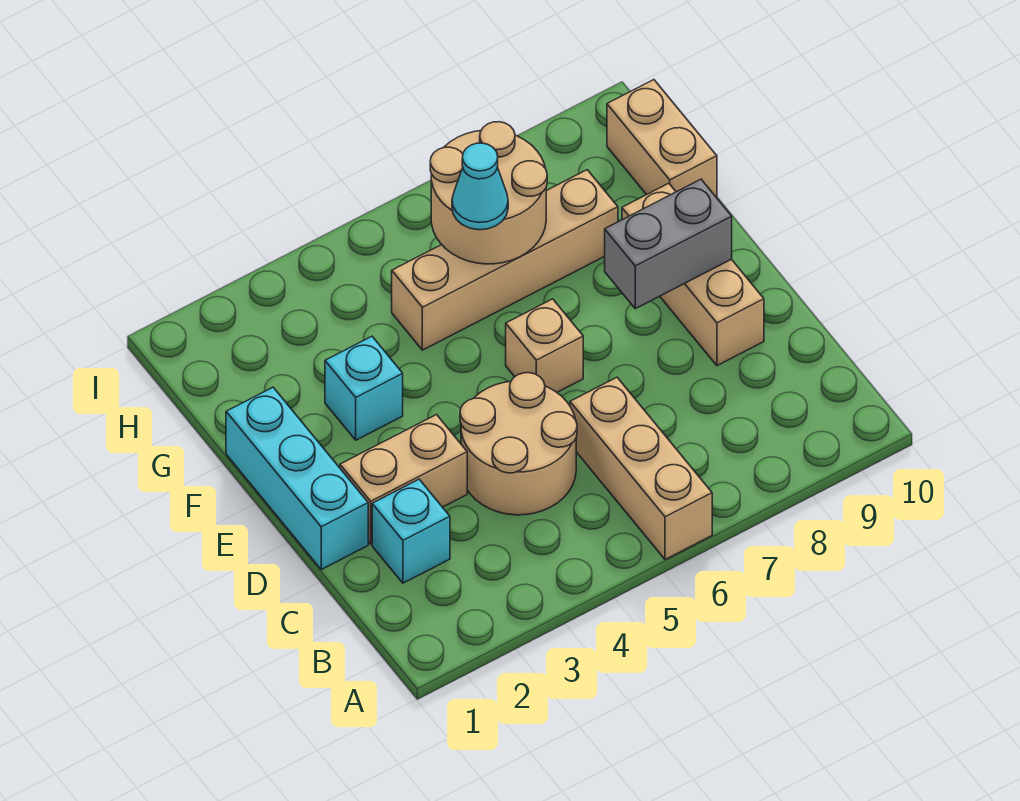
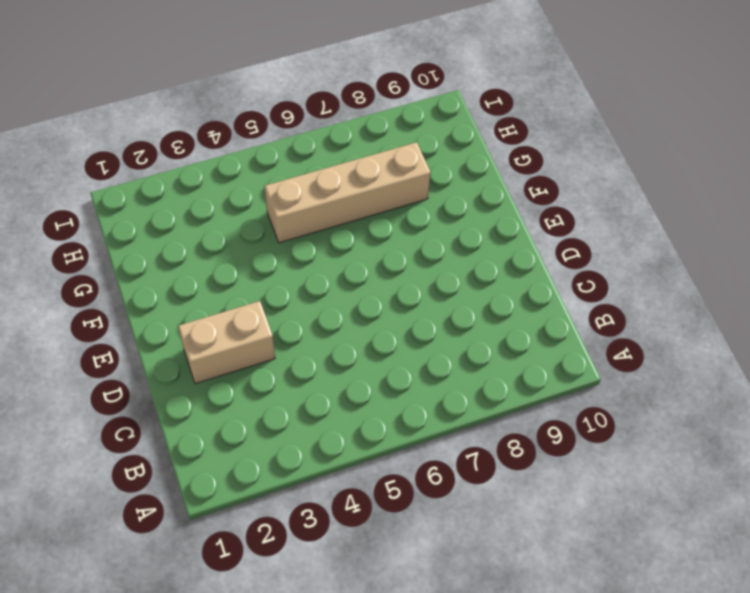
none -> tan 1x3 brick [570,377,712,560]
none -> cyan 1x1 brick [372,479,450,583]
none -> tan 2x2 round brick [460,373,577,515]

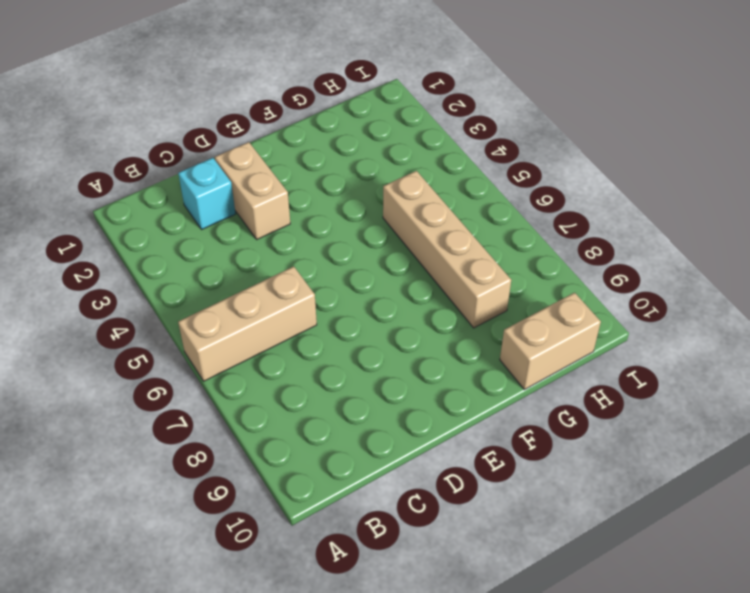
none -> tan 2x2 round brick [460,373,577,515]
none -> cyan 1x3 brick [226,387,368,569]
none -> tan 1x3 brick [622,183,764,366]

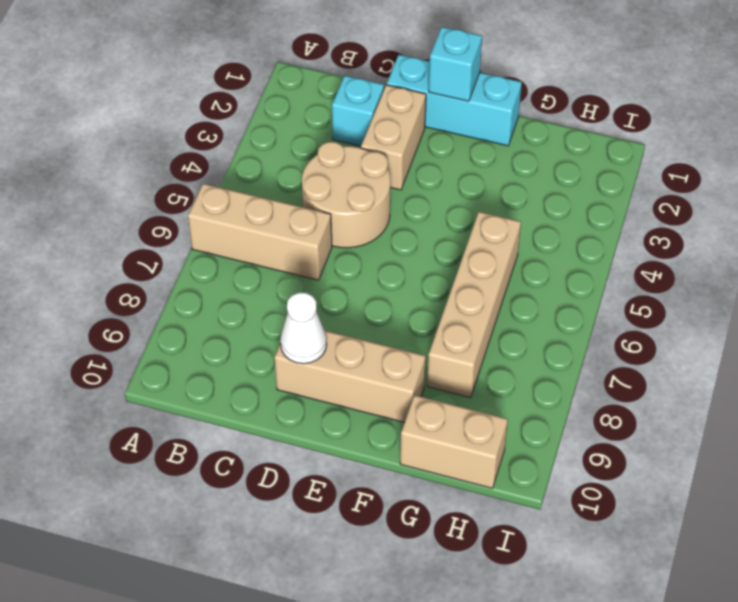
white 1x1 cone [280,293,327,364] -> none
cyan 1x1 brick [429,27,482,101] -> cyan 1x1 brick moved to [325,336,403,440]
none -> tan 1x1 brick [506,299,583,392]
none -> grey 1x2 brick [605,179,732,309]
none -> tan 2x2 round brick [430,122,547,264]

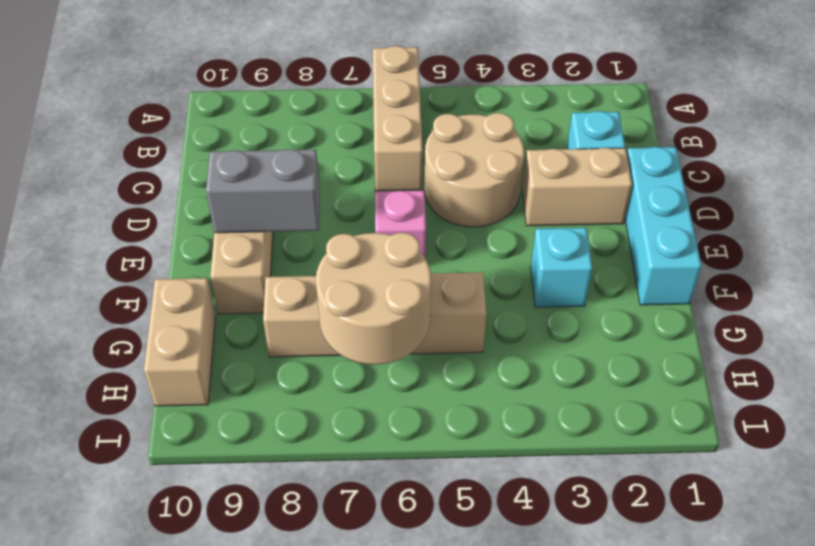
pink 1x1 brick [375,190,426,258] -> tan 1x1 brick [506,299,583,392]
none -> cyan 1x1 cone [452,143,508,230]

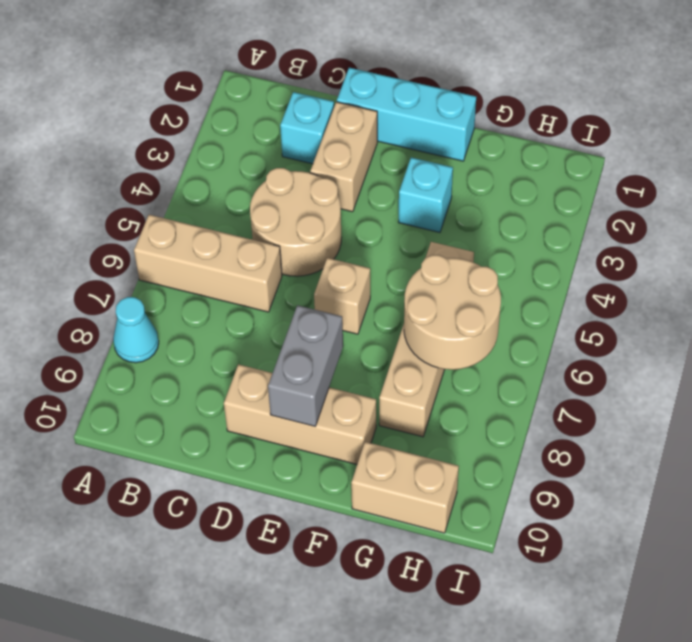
cyan 1x1 cone [113,297,159,363] -> cyan 1x1 cone moved to [452,143,508,230]

